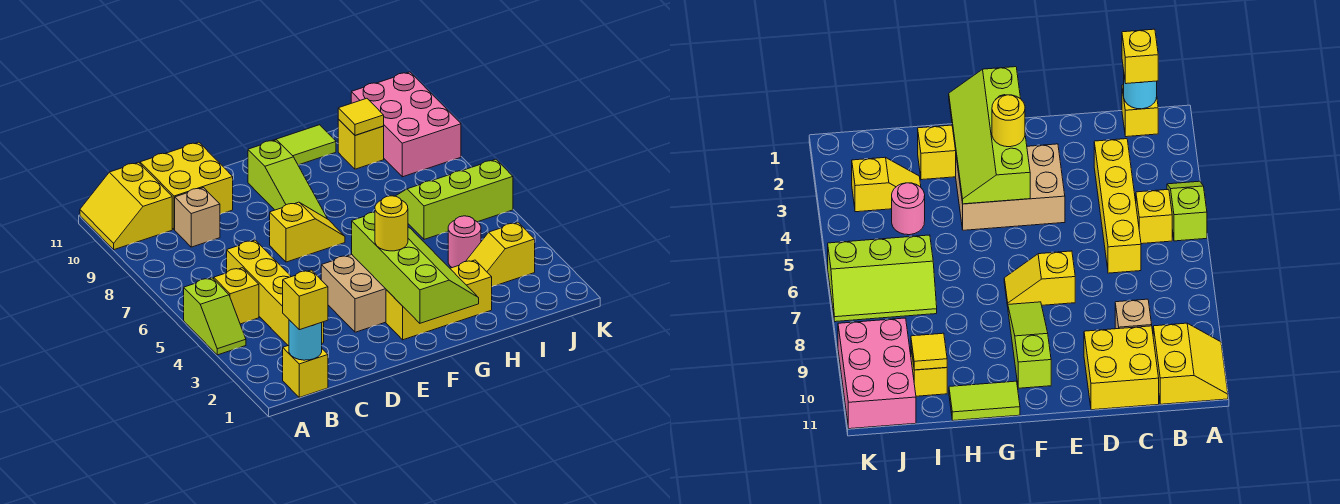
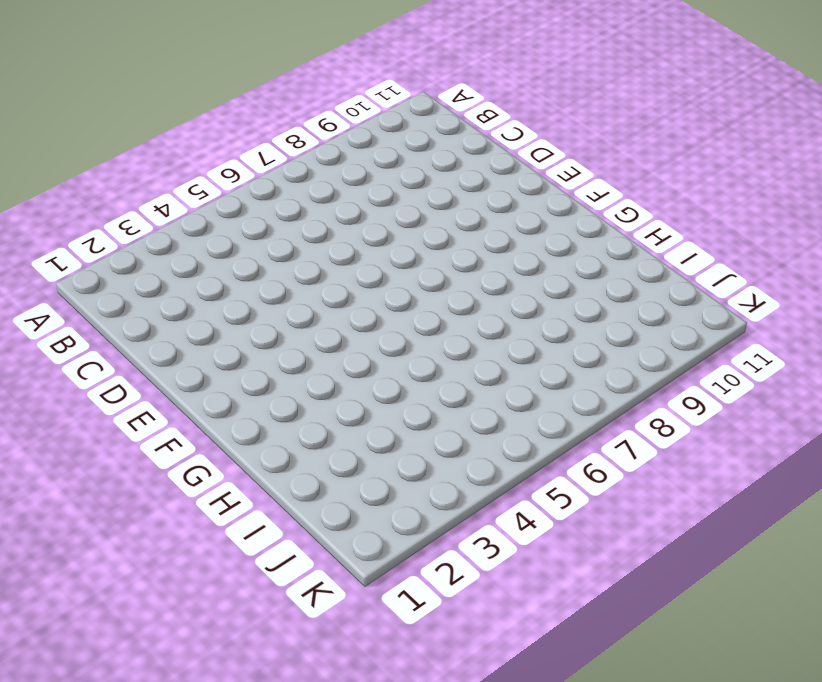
none -> lime 1x2 slope [184,278,246,355]
none -> yellow 2x2 slope [80,162,172,250]
none -> yellow 1x1 brick [283,345,328,397]

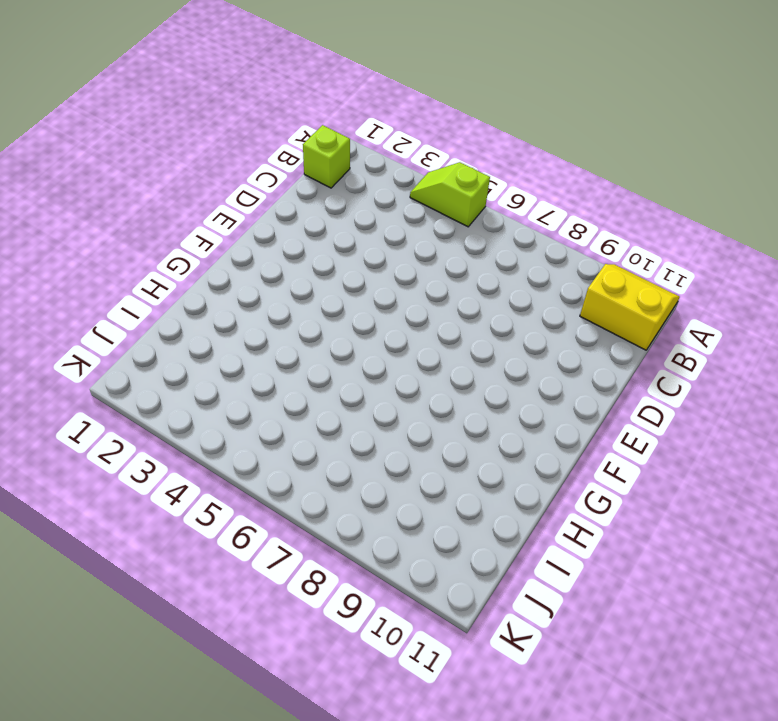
lime 1x1 brick [303,125,350,188] -> yellow 1x1 brick [283,345,328,397]
none -> yellow 1x1 brick [214,268,259,324]
none -> yellow 1x4 brick [227,240,324,345]
none -> tan 1x1 brick [175,188,220,247]

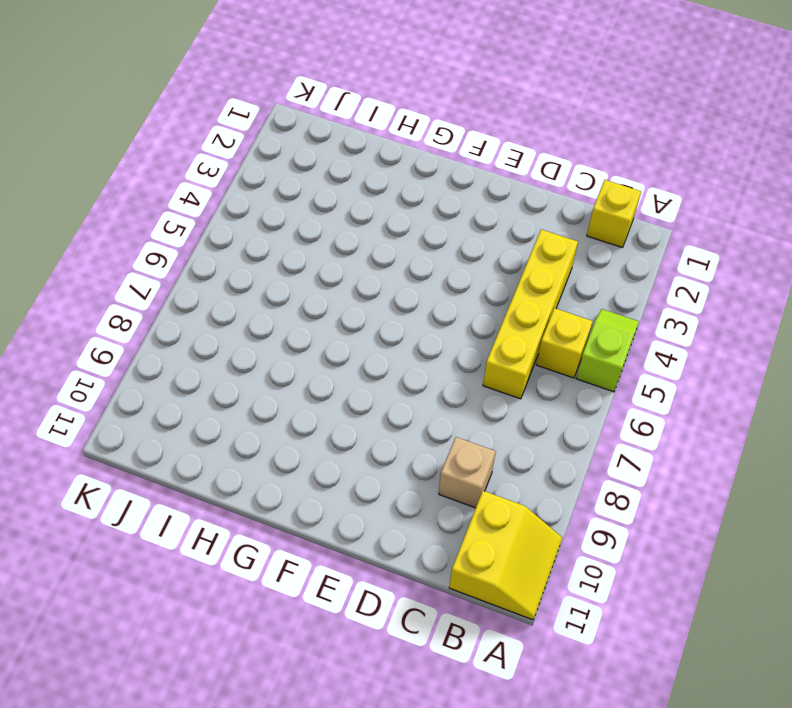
none -> yellow 2x2 brick [140,142,233,230]
none -> tan 2x3 brick [321,255,386,332]
none -> yellow 1x2 slope [270,202,345,262]

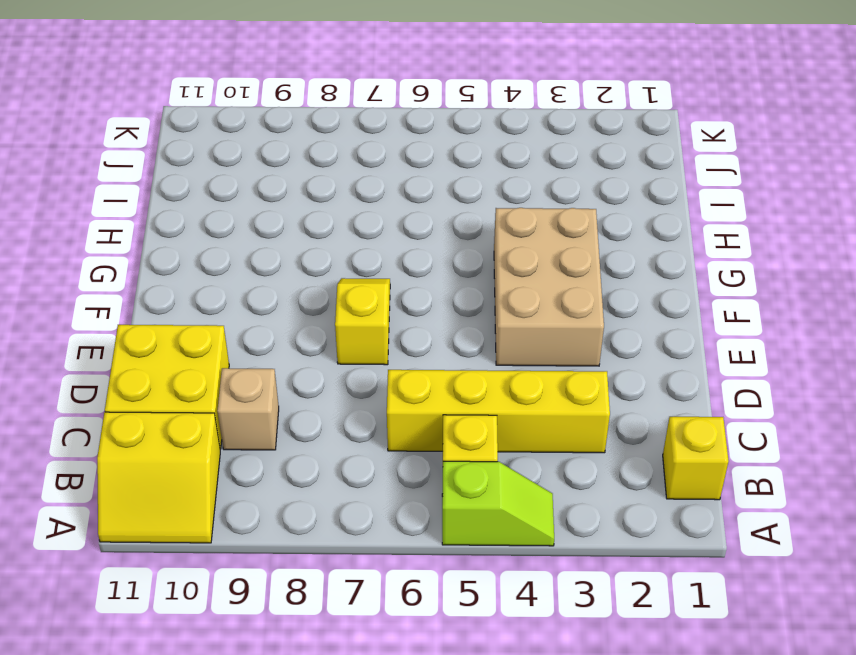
none -> yellow 1x3 brick [386,260,492,340]
none -> lime 1x3 slope [248,140,327,219]
none -> lime 1x2 tile [272,125,336,165]

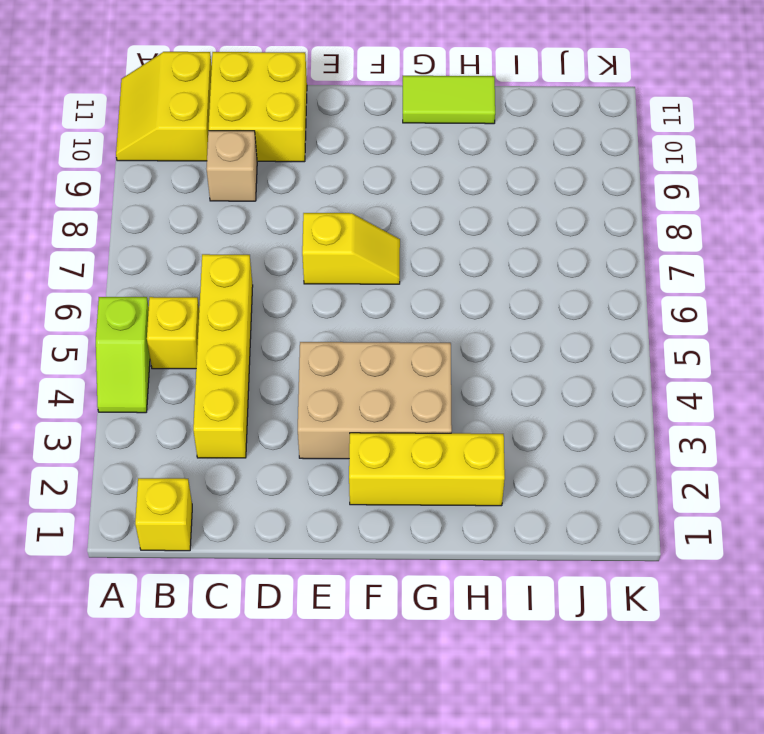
none -> lime 1x3 slope [248,140,327,219]
none -> yellow 1x2 slope [466,223,535,287]
none -> pink 1x1 round brick [448,216,481,268]

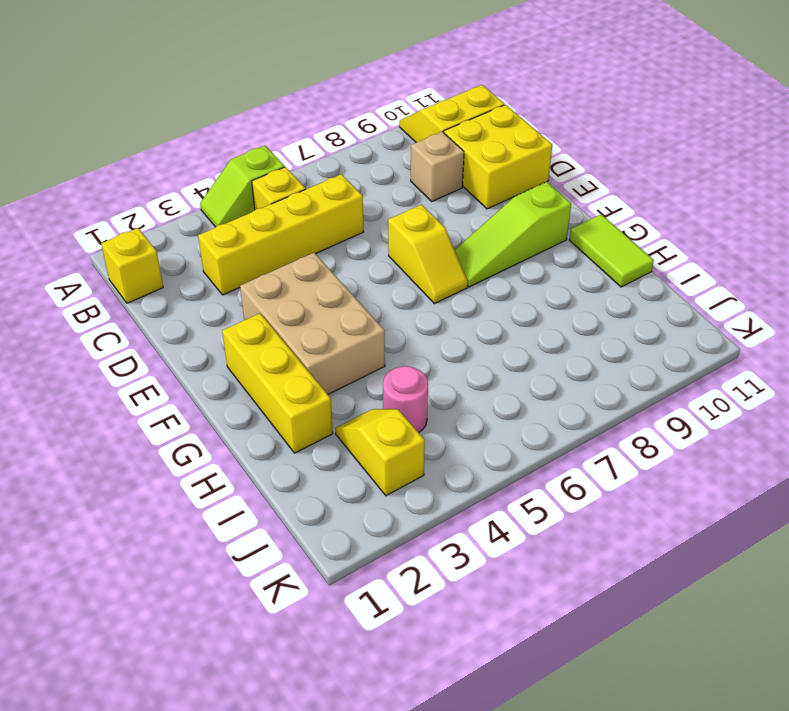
none -> lime 2x3 slope [396,159,513,239]
none -> yellow 1x1 brick [338,119,384,169]
none -> pink 2x3 brick [351,72,461,177]

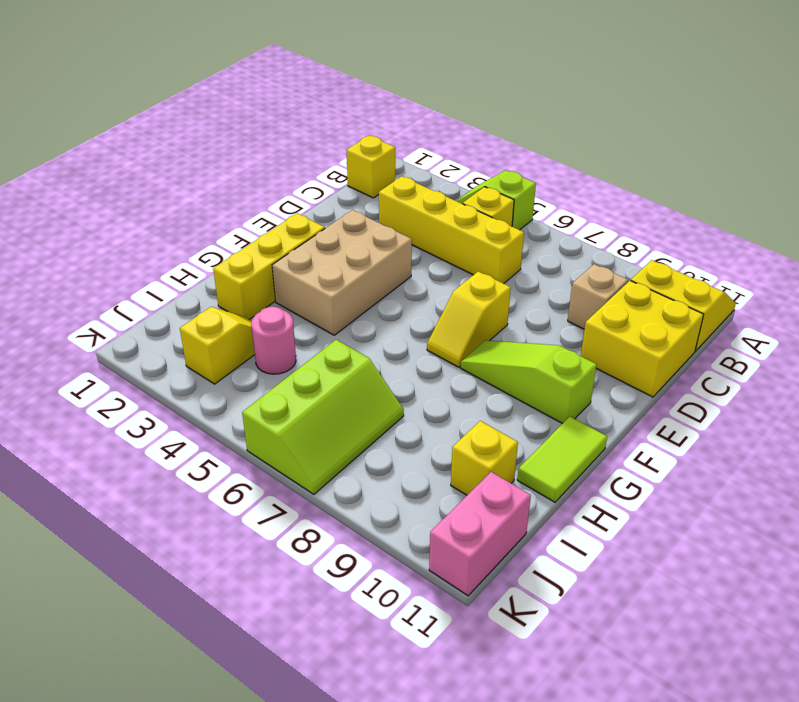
pink 1x2 brick [429,472,531,596] -> pink 2x3 brick [351,72,461,177]
none -> cyan 1x1 round brick [289,320,322,360]
none -> lime 2x4 slope [352,212,479,323]
none -> yellow 1x1 tile [338,98,384,135]

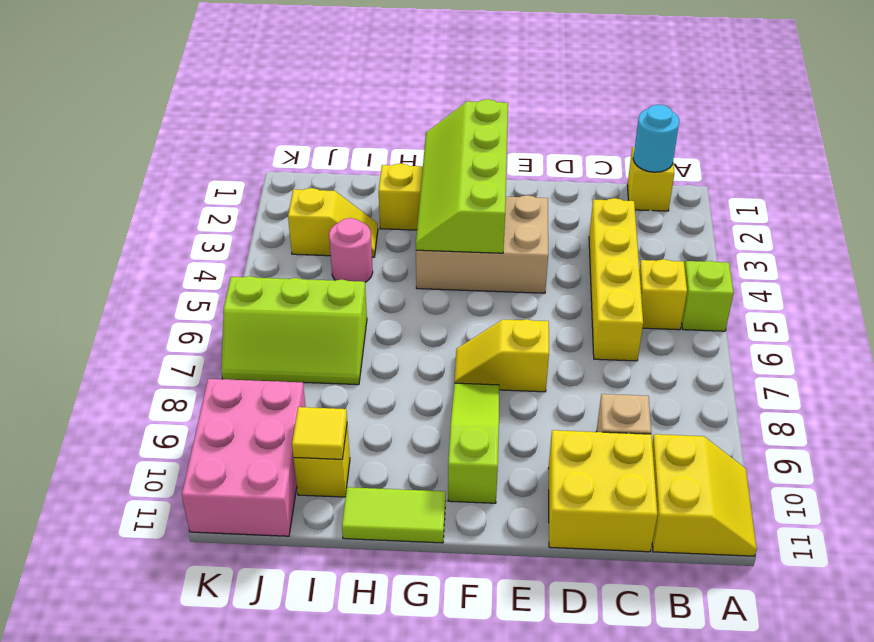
none -> yellow 1x1 brick [283,270,328,330]
none -> yellow 1x1 round brick [375,196,408,251]

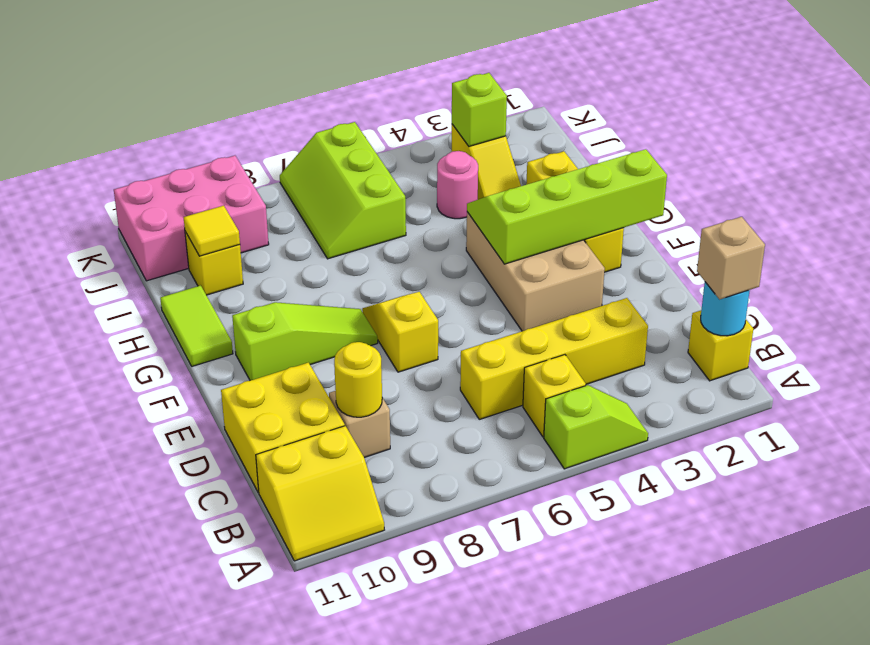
tan 1x1 brick [697,217,765,300] -> yellow 1x1 brick [283,270,328,330]
yellow 1x1 round brick [334,342,382,417] -> yellow 1x1 round brick moved to [375,196,408,251]
lime 1x1 brick [452,73,507,146] -> none

